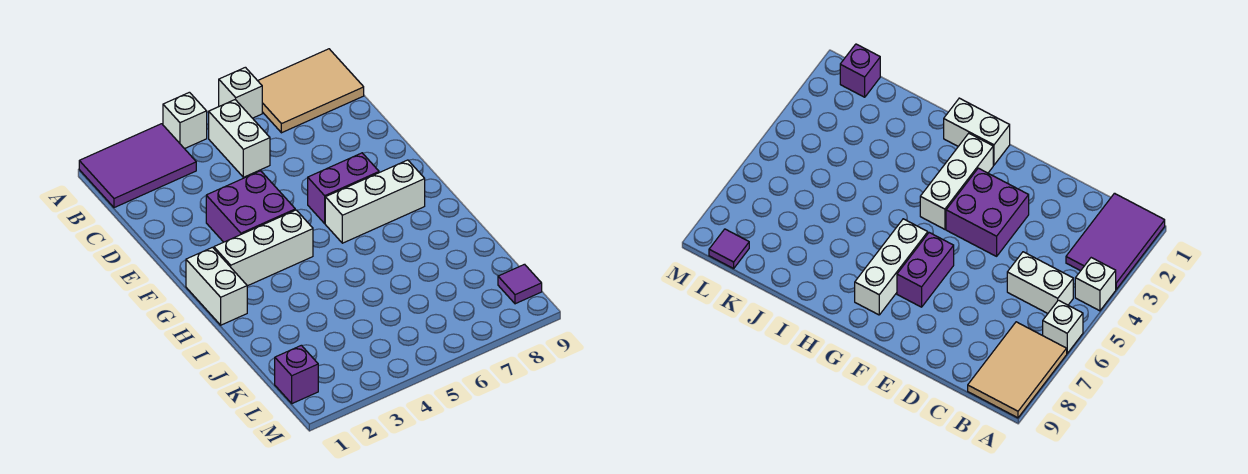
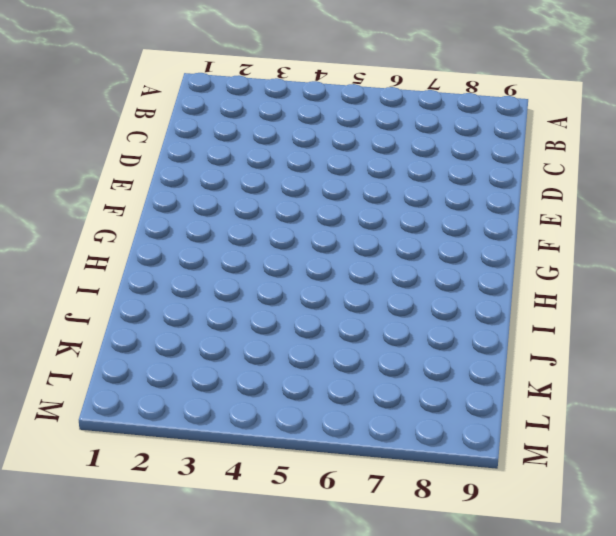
none -> purple 2x3 tile [79,124,196,208]
none -> white 1x1 brick [163,92,207,149]
none -> white 1x1 brick [219,67,262,118]

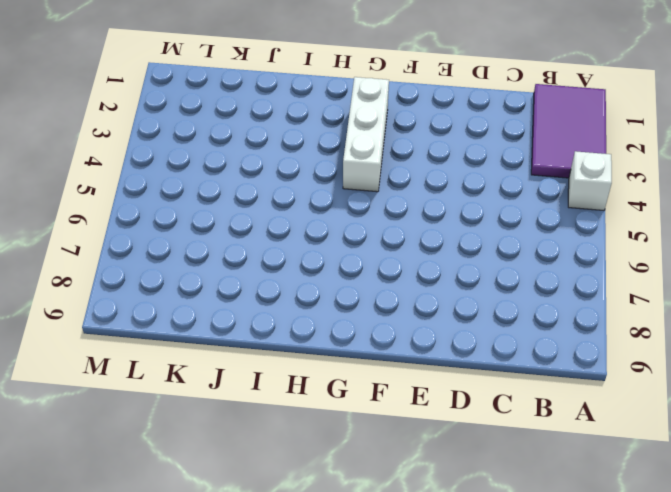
none -> white 1x1 brick [219,67,262,118]
none -> tan 2x3 tile [258,49,364,133]
none -> white 1x2 brick [209,100,270,177]

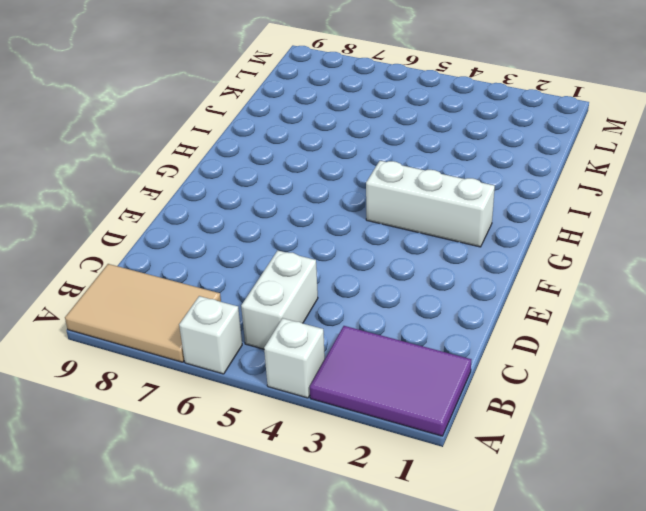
none -> purple 2x2 brick [206,171,295,242]
none -> purple 1x2 brick [308,153,379,223]
none -> white 1x2 brick [186,247,247,325]

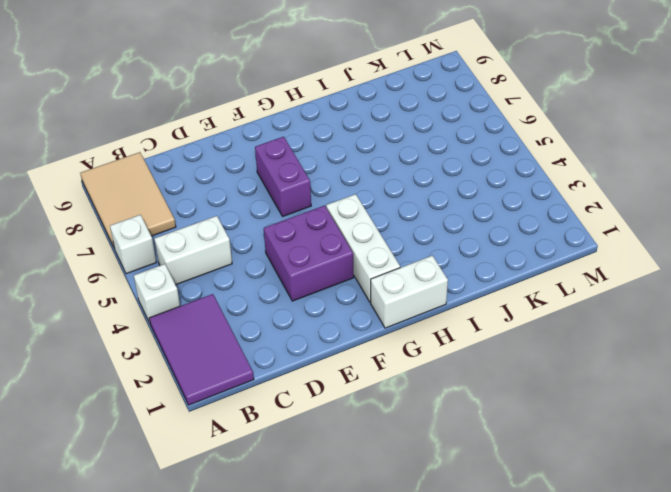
none -> white 1x3 brick [325,160,425,243]
none -> purple 1x1 brick [275,345,318,404]
none -> purple 1x1 tile [498,264,542,304]

